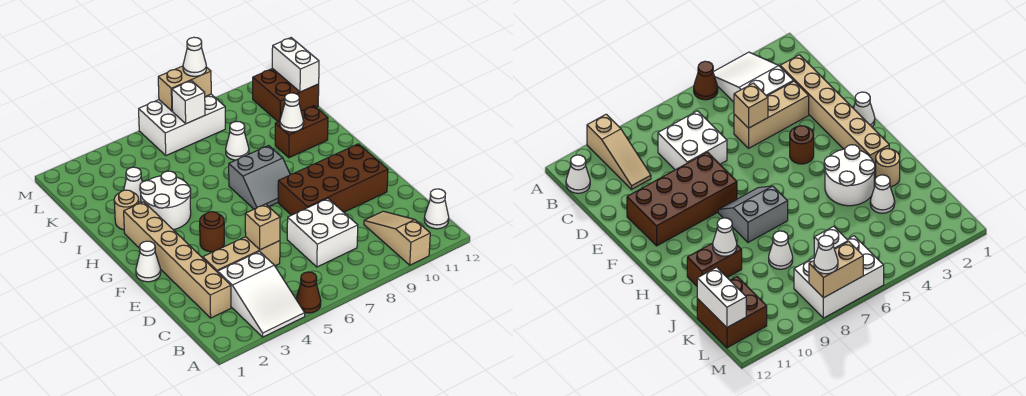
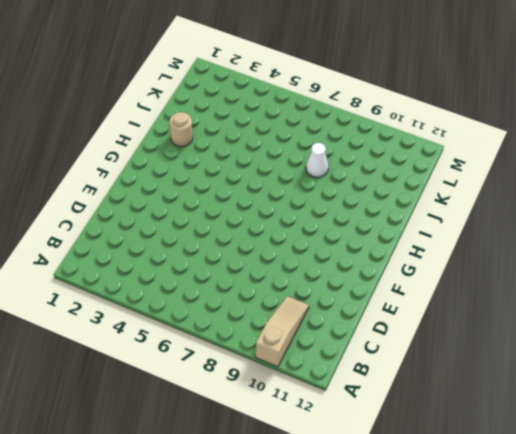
none -> white 2x3 slope [218,251,305,337]
none -> brown 1x1 cone [296,272,321,313]
none -> white 1x1 cone [424,189,449,229]

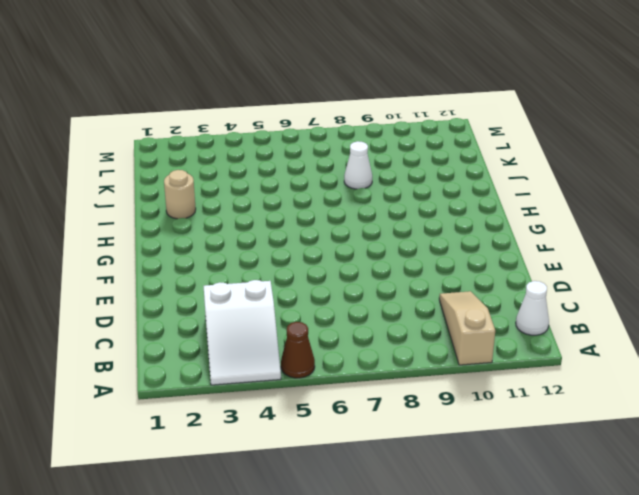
none -> tan 1x6 brick [124,202,231,318]
none -> white 2x2 brick [287,198,358,267]
none -> tan 1x3 brick [203,237,280,272]

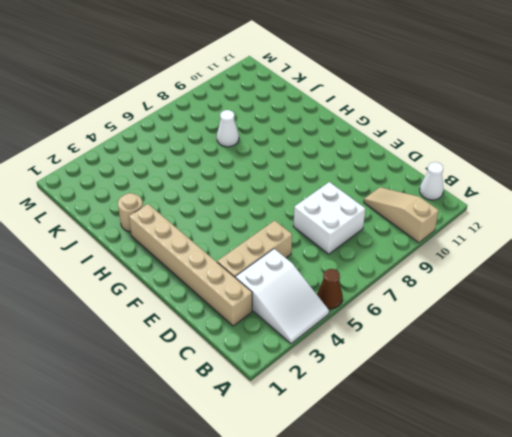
none -> brown 2x4 brick [278,144,388,215]
none -> white 1x1 cone [136,241,161,282]
none -> brown 1x1 round brick [200,212,224,252]

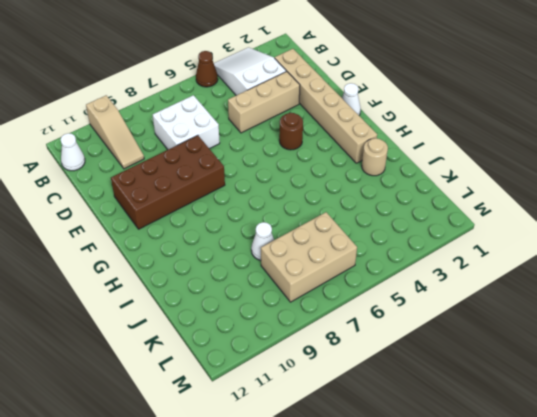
tan 2x3 brick [261,212,357,302] -> white 2x3 brick [139,94,225,155]
none -> grey 2x2 slope [229,146,290,209]
none -> white 2x2 round brick [140,171,191,230]
none -> brown 1x2 brick [275,106,328,158]

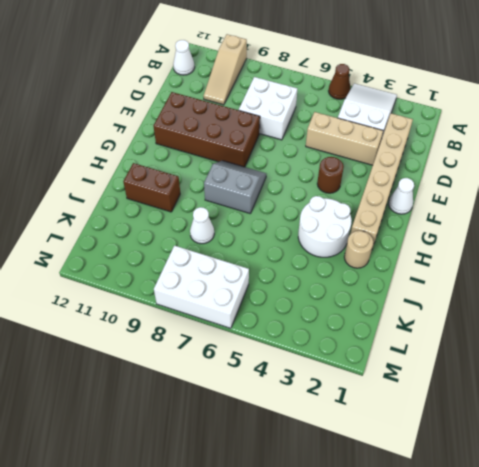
none -> white 1x1 cone [124,167,142,204]
none -> brown 2x2 brick [253,68,319,122]
none -> tan 1x1 brick [245,204,280,250]

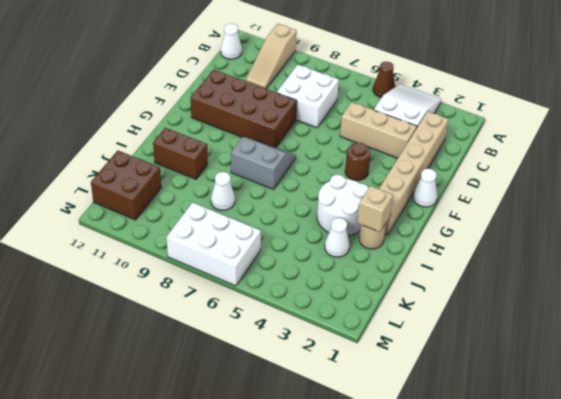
tan 1x1 brick [357,186,393,232] -> tan 1x1 brick moved to [245,204,280,250]
none -> white 1x1 cone [280,93,304,132]
none -> white 1x2 brick [272,38,319,92]
none -> white 1x1 brick [172,81,205,124]

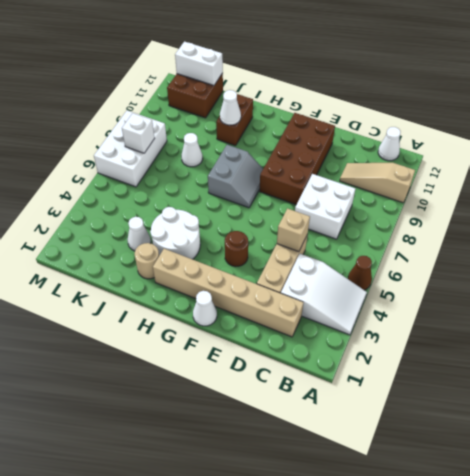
none -> tan 1x2 brick [158,66,211,111]
none -> white 1x1 cone [183,37,206,76]

